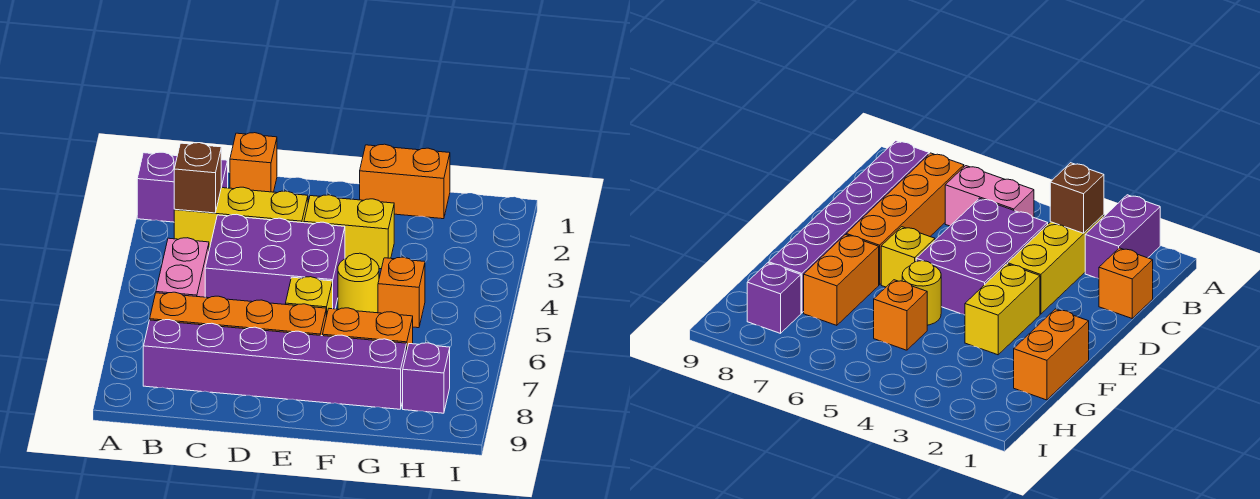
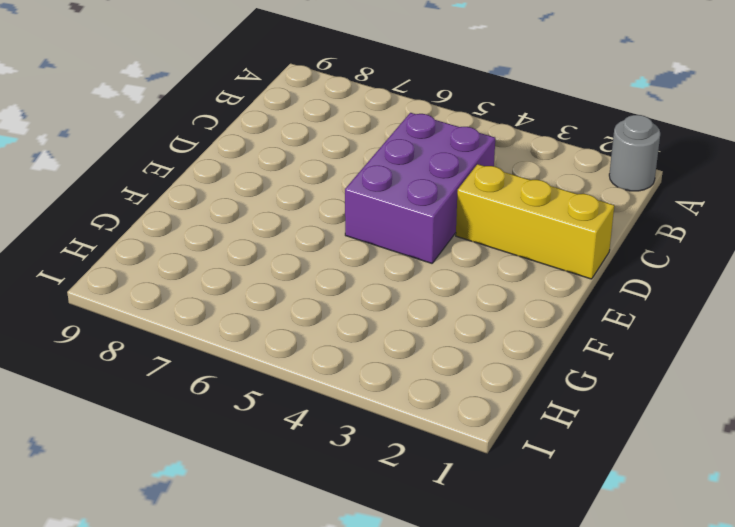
grey 1x1 round brick [609,115,660,191] -> none
yellow 1x3 brick [456,164,614,279] -> yellow 1x3 brick turned to [174,187,308,249]
none -> purple 1x2 brick [137,152,228,222]
none -> pink 1x2 brick [156,238,209,297]
none -> orange 1x4 brick [150,292,326,336]

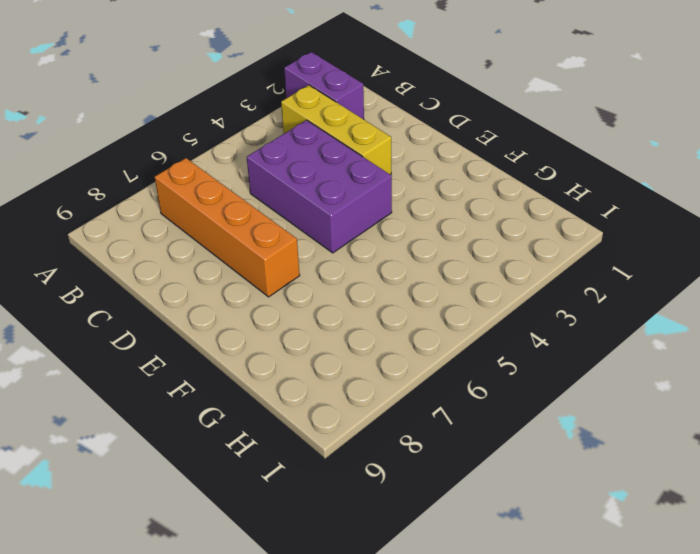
none -> pink 1x2 brick [156,238,209,297]
none -> purple 1x6 brick [143,320,407,409]
none -> orange 1x1 brick [230,133,277,192]

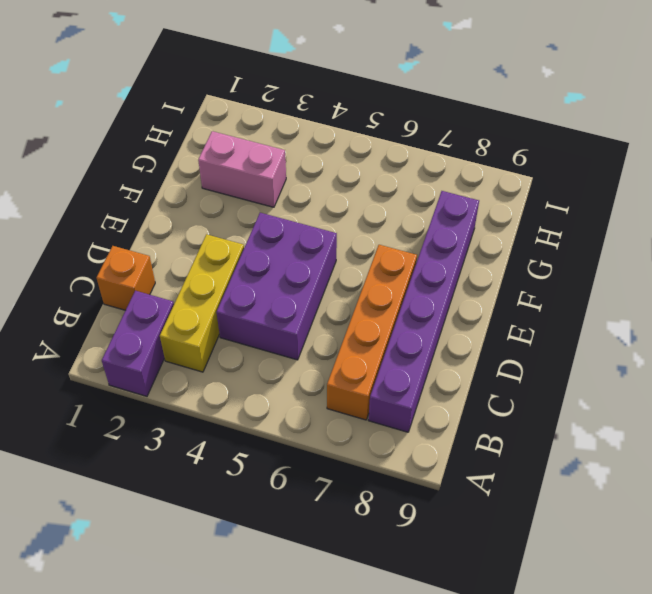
pink 1x2 brick [198,131,286,207] -> pink 1x2 brick moved to [156,238,209,297]
none -> yellow 1x2 brick [304,195,394,269]
none -> yellow 1x1 brick [286,277,333,317]
none -> orange 1x2 brick [360,144,450,219]

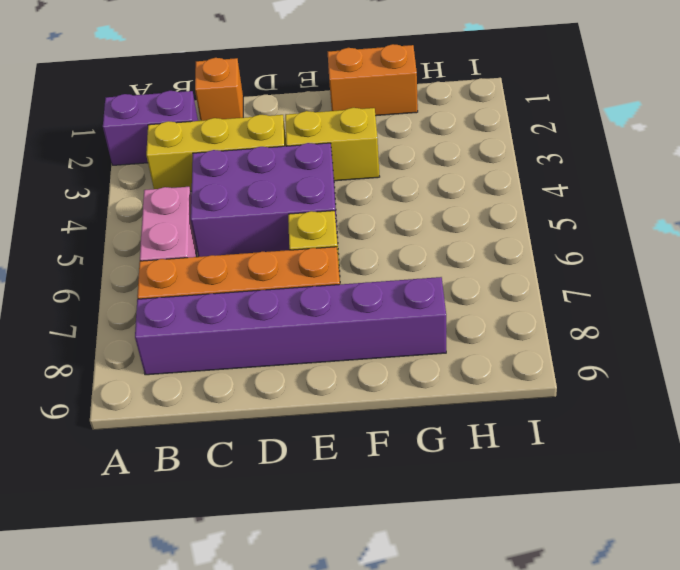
none -> yellow 1x1 round brick [338,253,379,313]
none -> orange 1x2 brick [323,308,413,349]
none -> orange 1x1 brick [378,257,425,328]

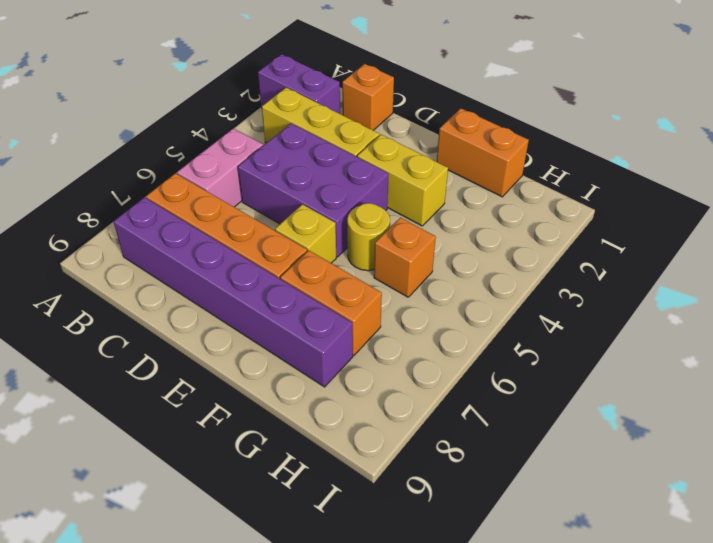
none -> purple 1x1 brick [403,343,450,413]
none -> brown 1x1 brick [174,143,222,213]

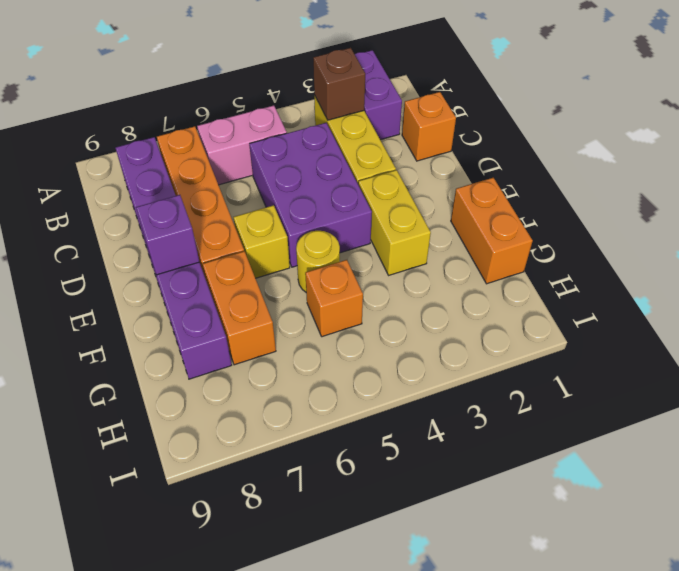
purple 1x1 brick [136,195,199,275] -> purple 1x1 brick moved to [403,343,450,413]

